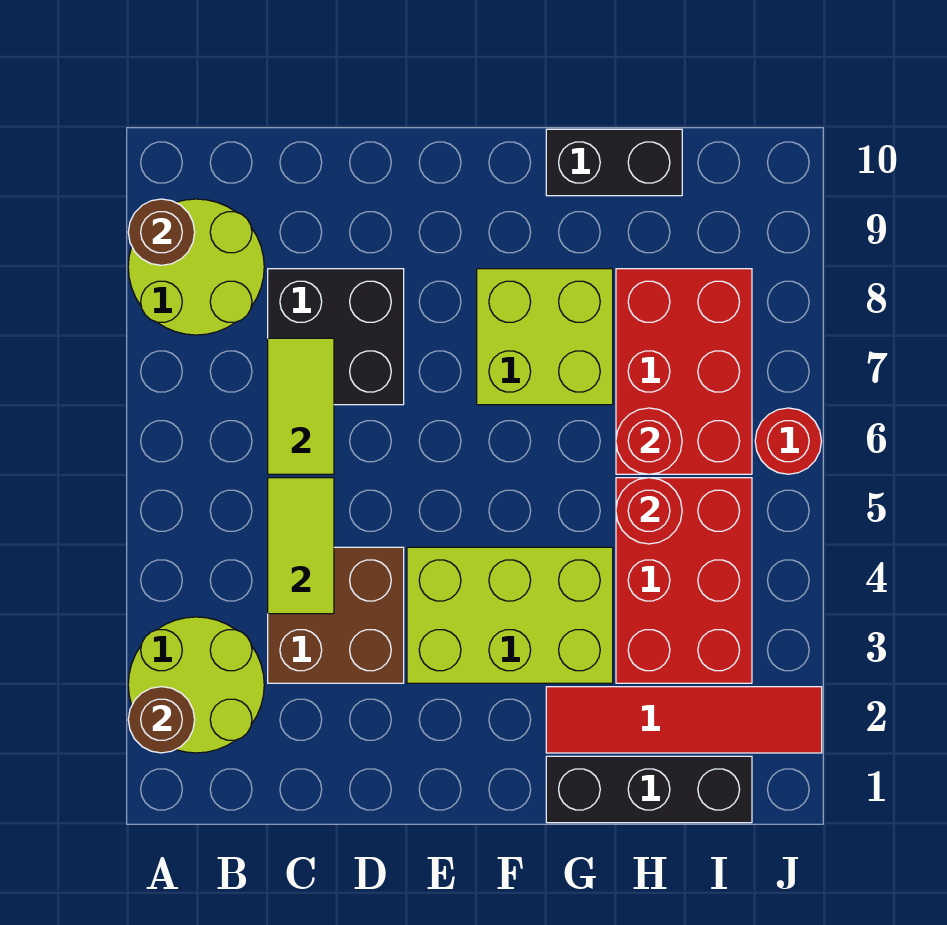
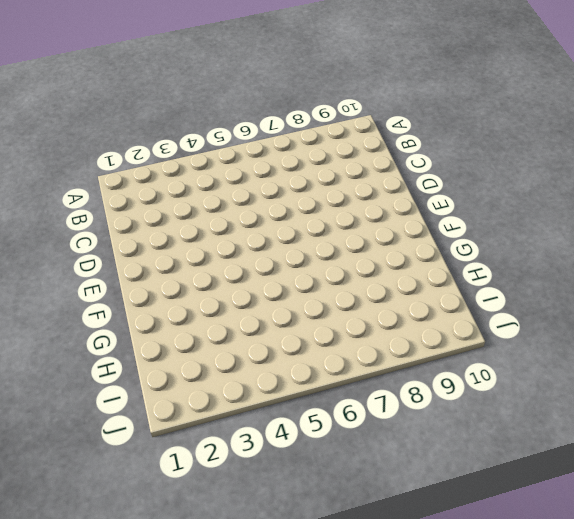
none -> lime 2x2 round brick [128,617,264,753]
none -> lime 2x2 round brick [128,199,264,335]
none -> brown 2x2 brick [268,547,404,683]

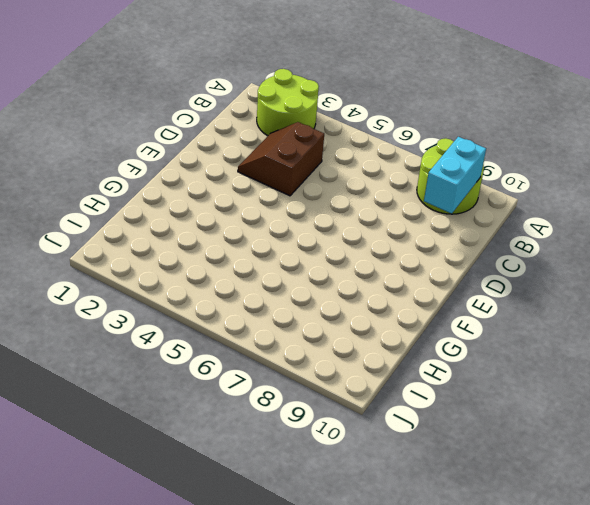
cyan 1x2 brick [424,137,486,214] -> none
brown 2x2 slope [238,122,324,196] -> brown 2x2 brick [268,547,404,683]
none -> black 2x2 brick [268,269,404,405]
none -> lime 2x3 brick [407,547,613,683]
none -> lime 2x2 brick [477,269,613,405]

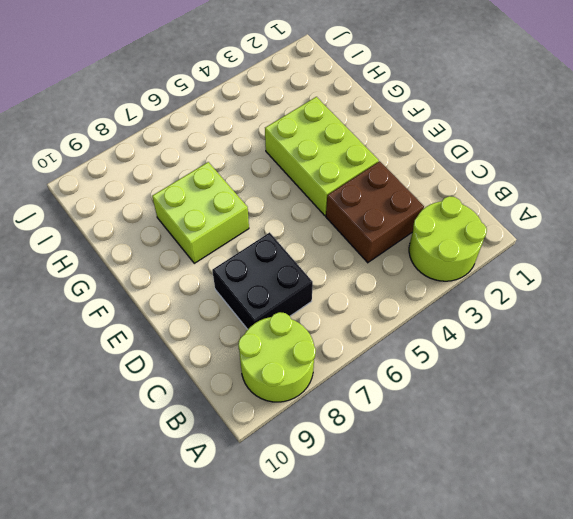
none -> black 1x3 brick [546,756,752,823]
none -> red 1x4 tile [546,687,822,753]
none -> black 1x2 brick [546,129,682,196]

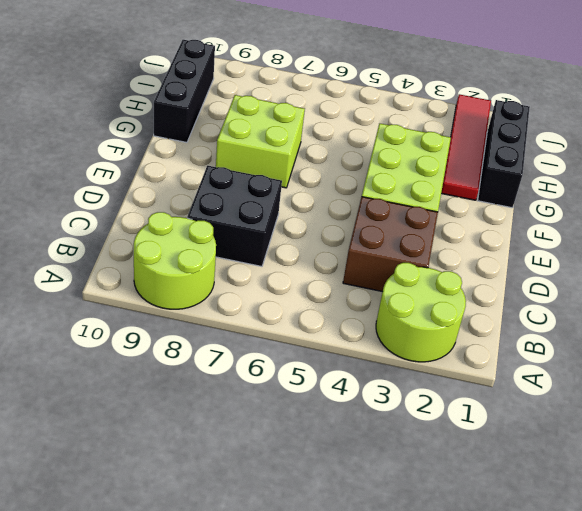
black 1x3 brick [154,40,215,142] -> black 1x2 brick [546,129,682,196]
none -> red 2x3 brick [616,478,752,683]
none -> red 2x3 brick [616,269,752,474]
none -> red 1x1 round brick [755,408,821,474]

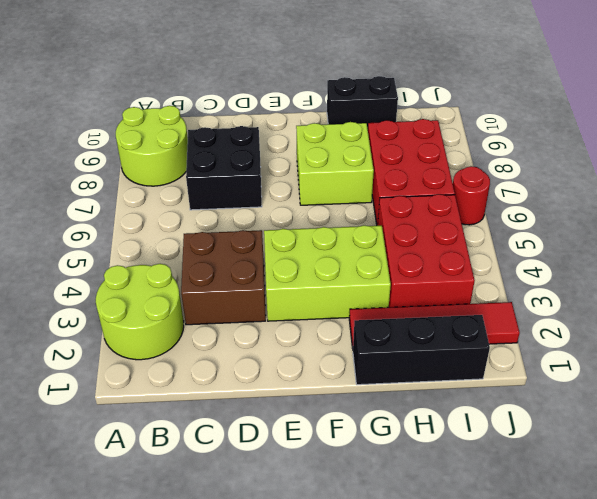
none -> brown 1x1 round brick [128,687,195,753]
none -> brown 1x1 round brick [128,199,195,265]
none -> lime 1x2 tile [268,478,334,614]

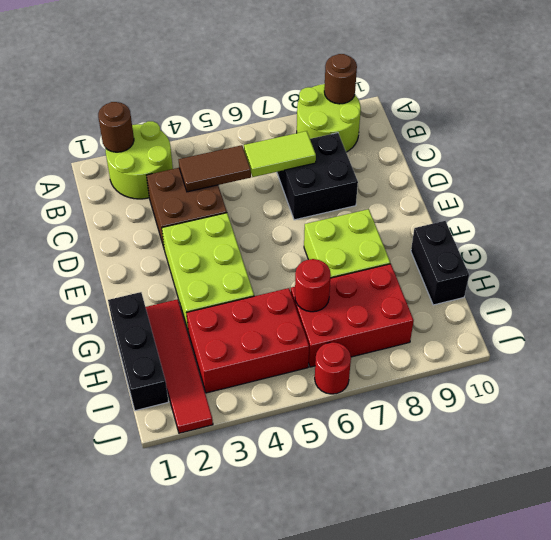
brown 1x2 tile [179,145,251,192] -> lime 1x2 tile [268,478,334,614]
none -> red 1x1 round brick [616,478,682,544]

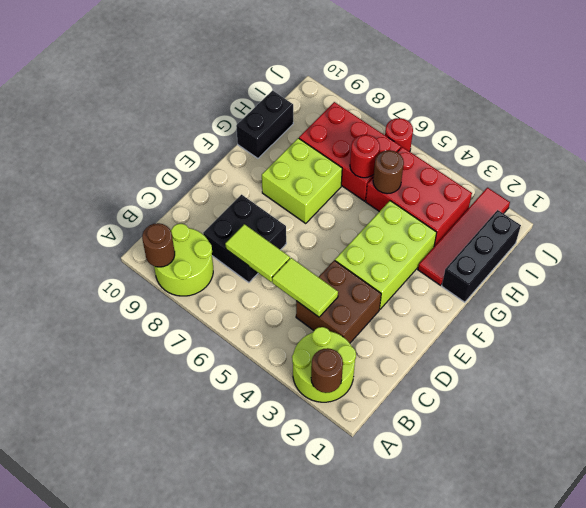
brown 1x1 round brick [373,150,404,194] -> red 1x1 round brick [616,478,682,544]

